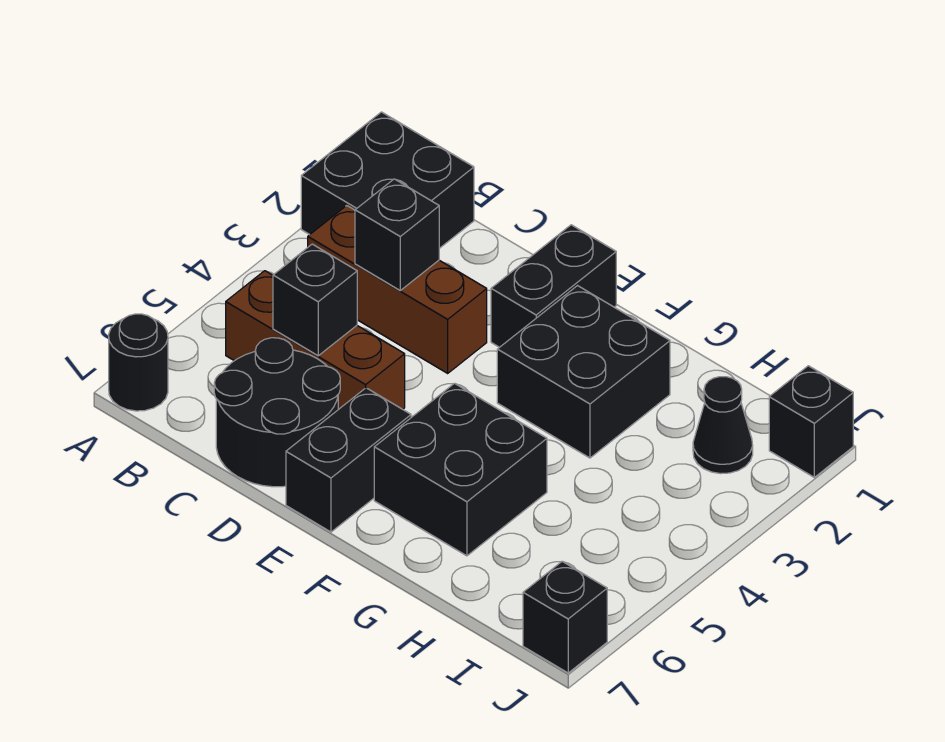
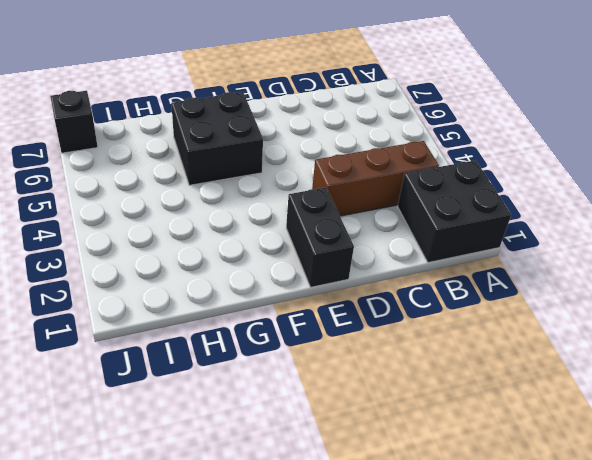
none -> black 1x1 round brick [109,314,168,411]
none -> brown 1x3 brick [226,271,405,409]
none -> black 2x2 round brick [214,338,340,487]

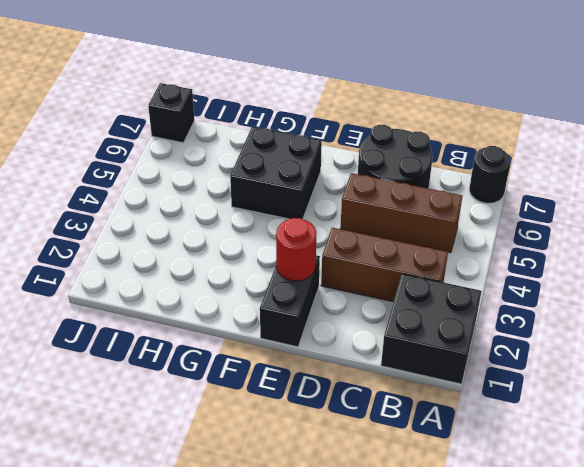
red 1x1 round brick [276,218,316,281] -> none
none -> black 1x2 brick [286,388,411,532]
none -> black 2x2 brick [497,286,670,458]
none -> black 1x1 cone [693,377,753,474]

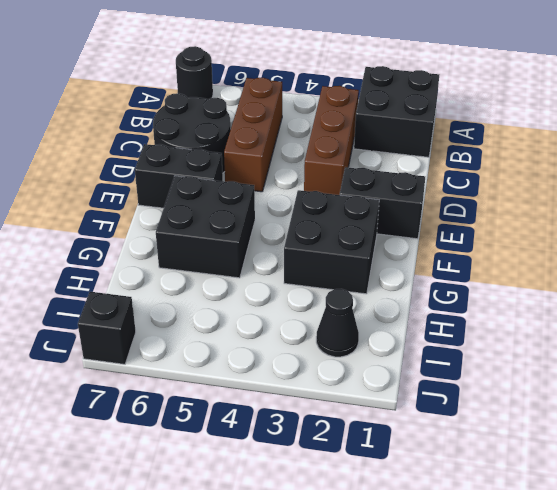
none -> black 1x1 brick [769,366,853,477]
none -> black 1x1 brick [355,179,439,290]
none -> black 1x1 brick [273,244,357,356]

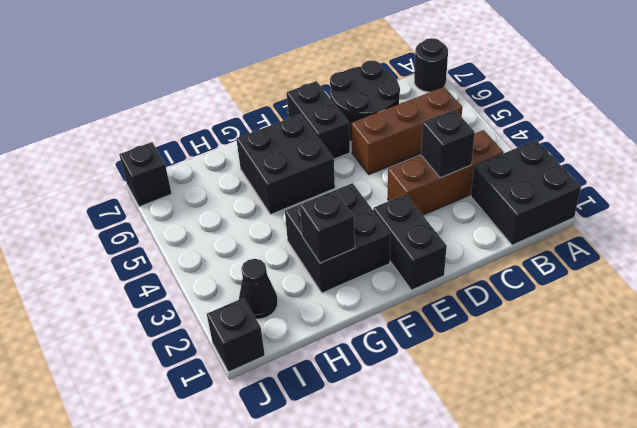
black 1x1 brick [300,190,355,263] -> black 1x1 brick moved to [273,244,357,356]

